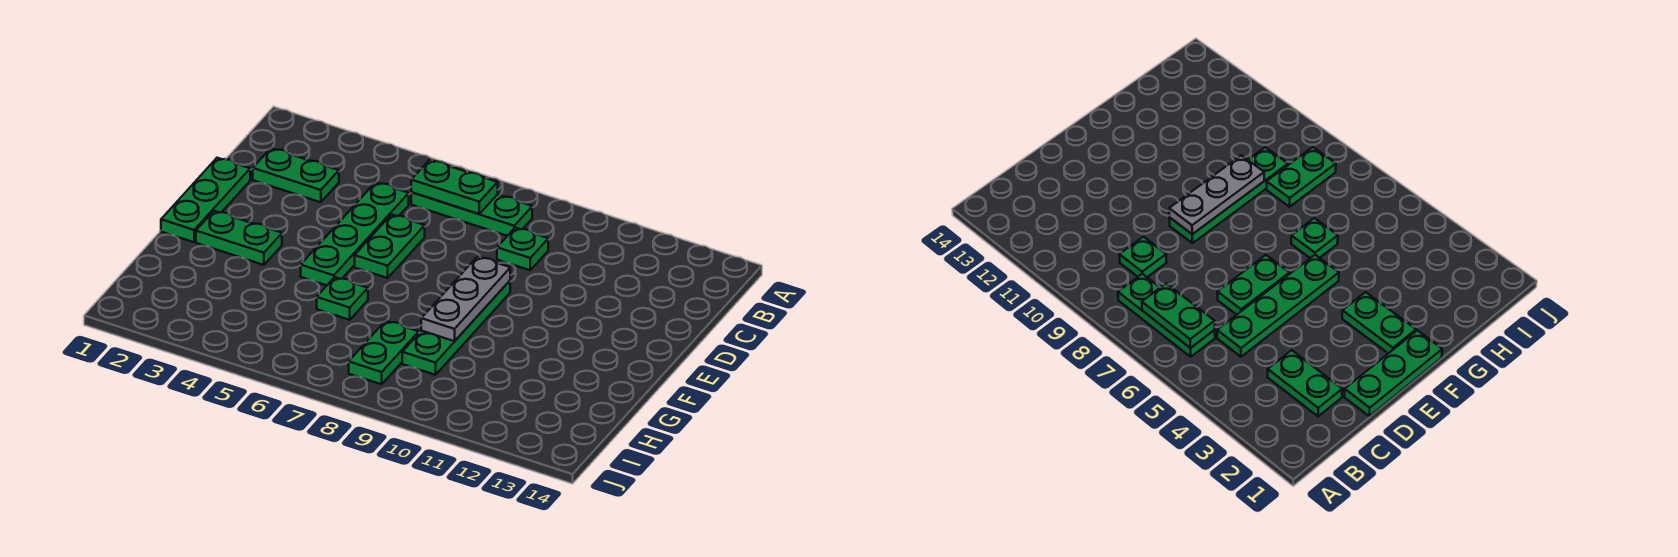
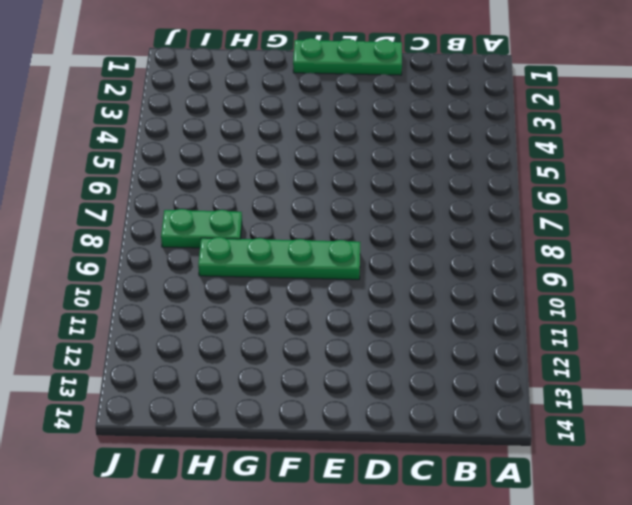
none -> green 1x3 plate [411,193,532,236]
none -> green 1x2 plate [253,148,339,202]
none -> green 1x4 plate [301,182,409,285]

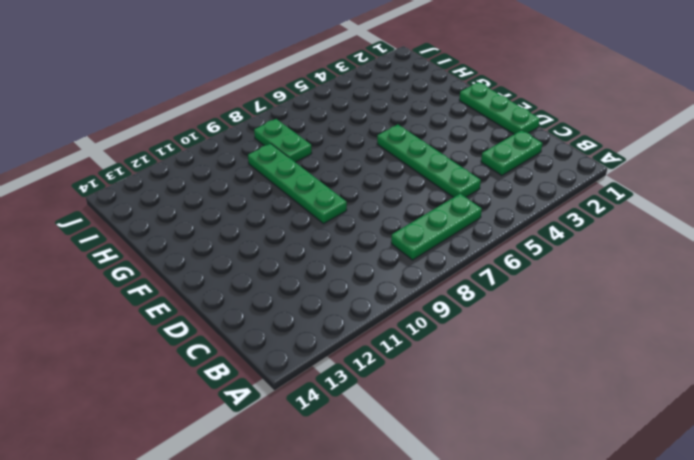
none -> green 1x1 plate [497,228,548,270]
none -> green 1x2 plate [355,214,425,278]
none -> green 1x2 plate [196,211,282,265]

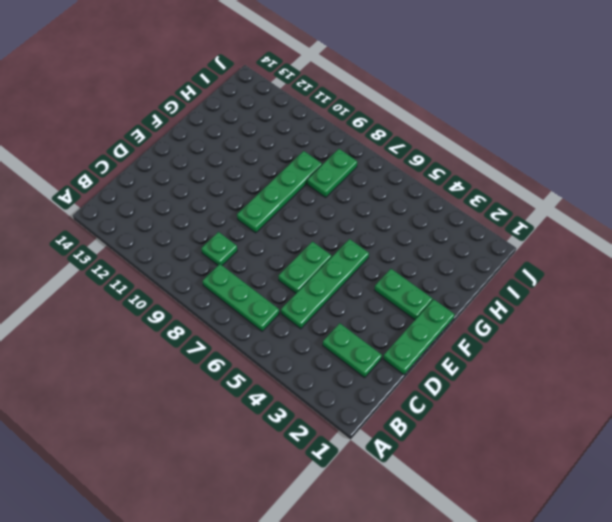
none -> green 1x1 plate [317,277,368,320]
none -> green 1x2 plate [411,160,498,214]
none -> grey 1x3 plate [421,257,510,341]

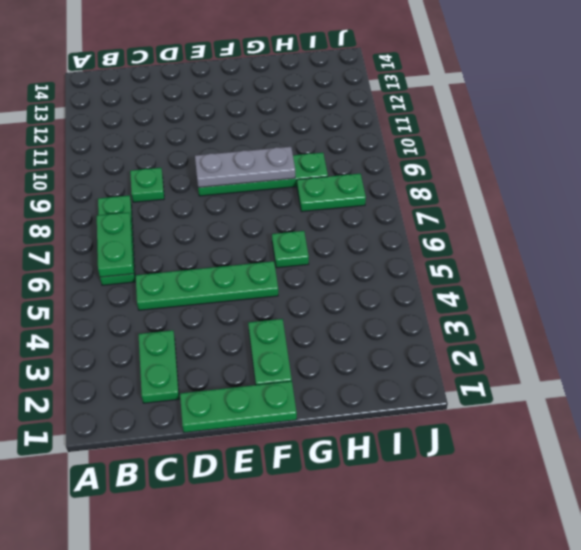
none -> green 1x2 plate [355,214,425,278]

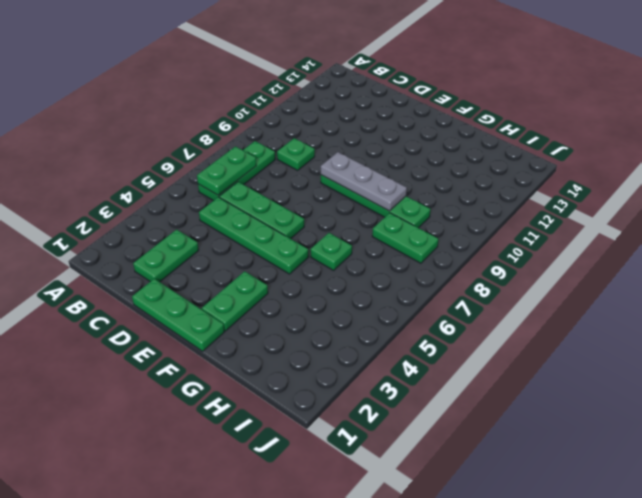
green 1x3 plate [219,182,304,239] -> green 1x2 plate [355,214,425,278]

